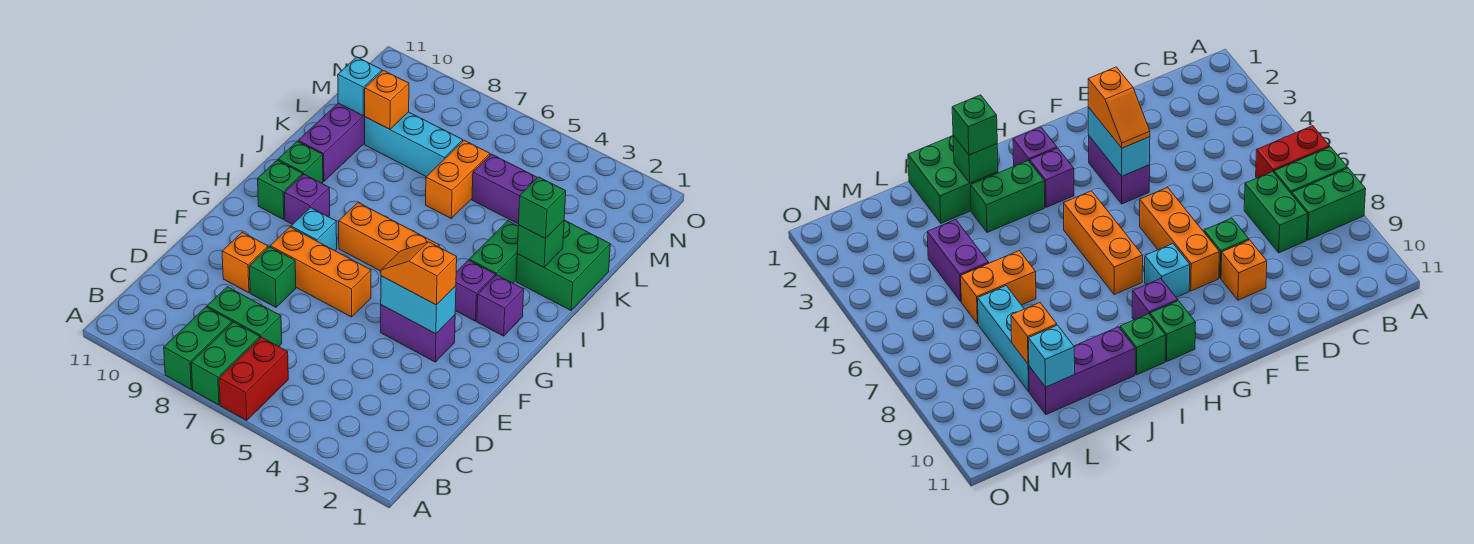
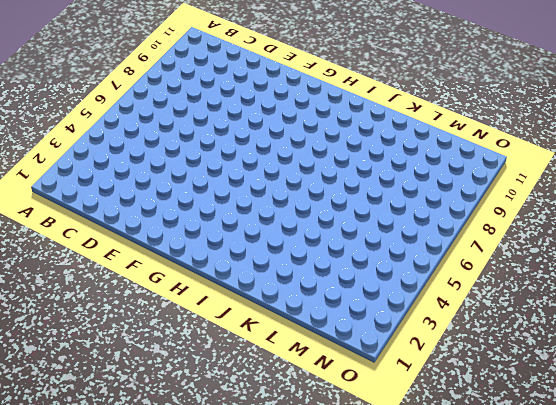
none -> red 1x2 brick [219,337,288,420]
none -> green 1x2 brick [191,322,260,405]
none -> green 1x2 brick [164,307,232,389]

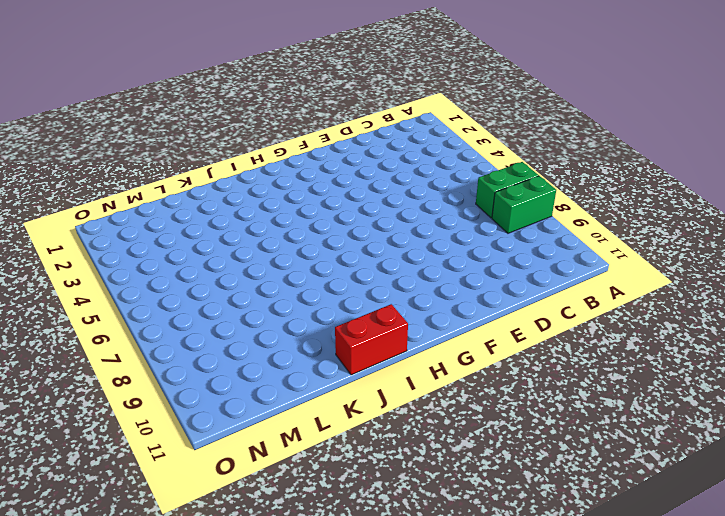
red 1x2 brick [335,304,408,375] -> red 1x2 brick moved to [219,337,288,420]
none -> green 1x2 brick [207,287,282,347]
none -> green 1x1 brick [249,247,296,307]
none -> orange 1x1 brick [222,232,268,293]

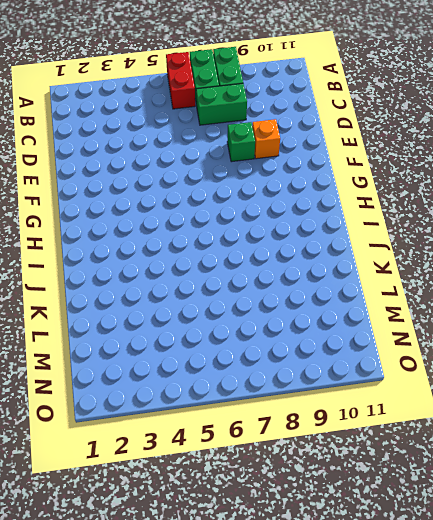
none -> purple 1x2 brick [381,305,455,362]
none -> orange 1x3 brick [270,227,371,317]
none -> cyan 1x1 brick [291,207,337,251]

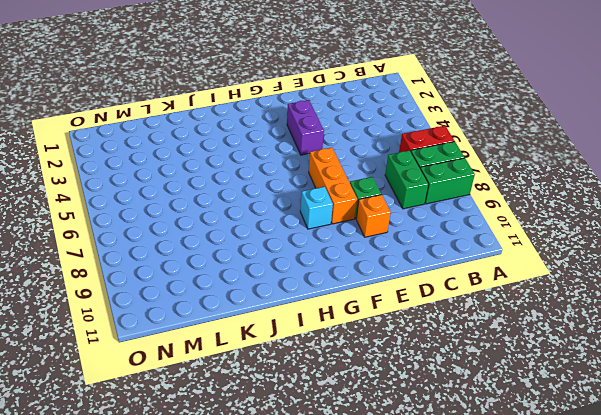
none -> purple 1x1 brick [477,275,524,336]
none -> purple 1x1 brick [455,260,495,321]
none -> orange 1x3 brick [339,203,439,271]

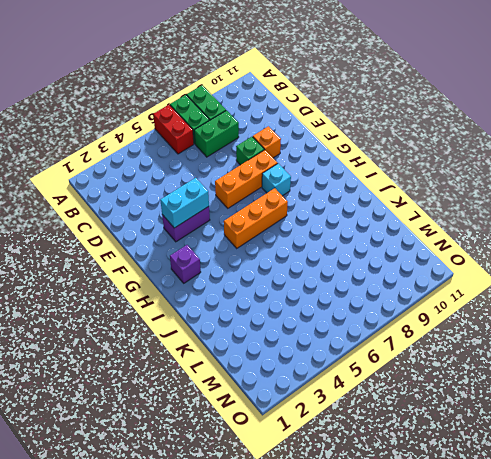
none -> purple 1x1 brick [455,260,495,321]
none -> purple 1x1 brick [284,174,330,224]
none -> green 1x1 brick [258,160,303,219]

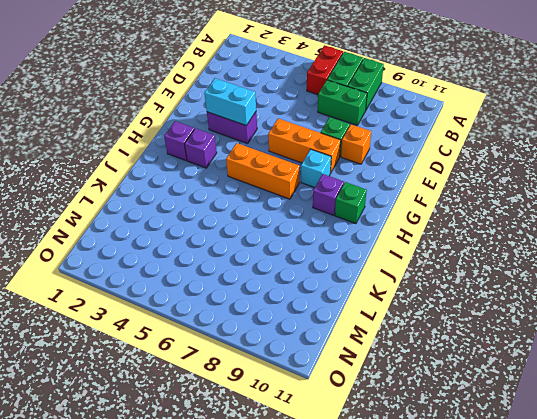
none -> green 1x2 brick [469,221,518,283]
none -> green 1x1 brick [278,141,323,183]
none -> green 2x2 brick [516,220,610,310]

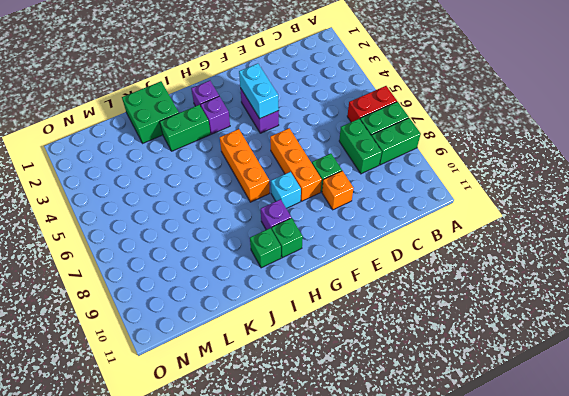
none -> purple 1x3 brick [298,103,365,181]
none -> orange 1x2 brick [426,140,490,218]
none -> purple 1x2 brick [472,154,538,224]

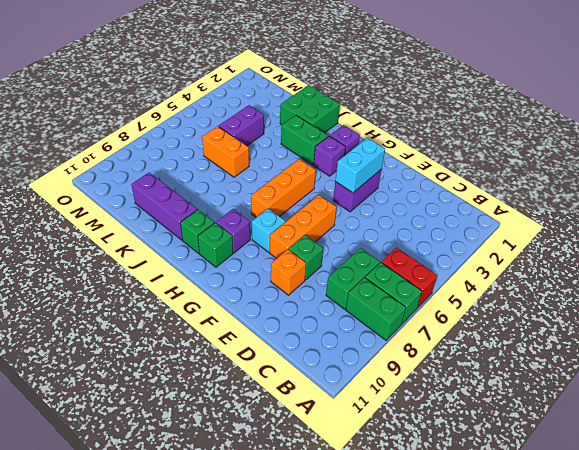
none -> cyan 1x3 brick [365,112,463,177]
none -> green 1x1 brick [517,221,564,267]
none -> orange 1x1 brick [365,71,409,129]

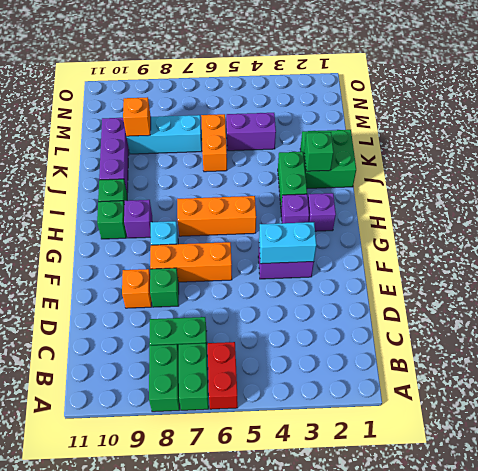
none -> cyan 1x1 brick [338,57,382,116]
none -> orange 1x2 slope [381,242,457,305]
none -> green 1x1 brick [519,177,566,239]

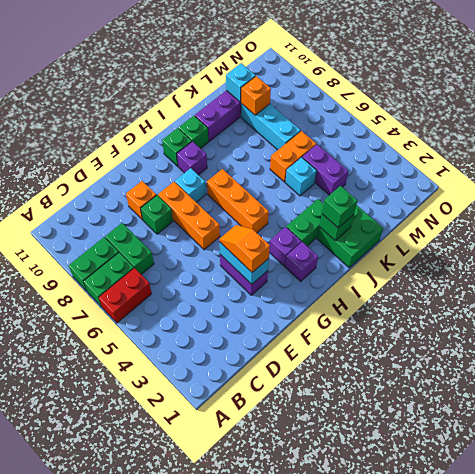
cyan 1x1 brick [285,157,317,196] -> none

